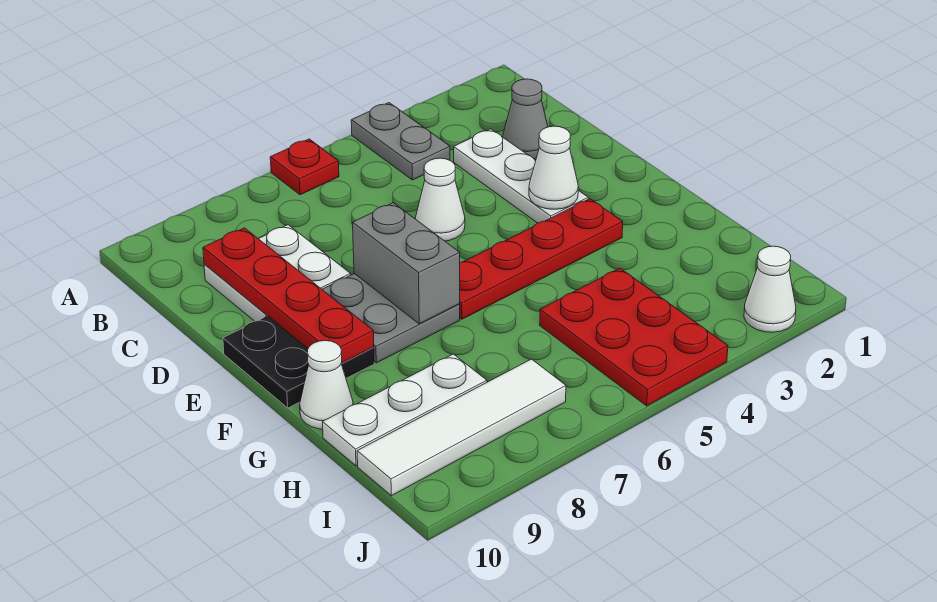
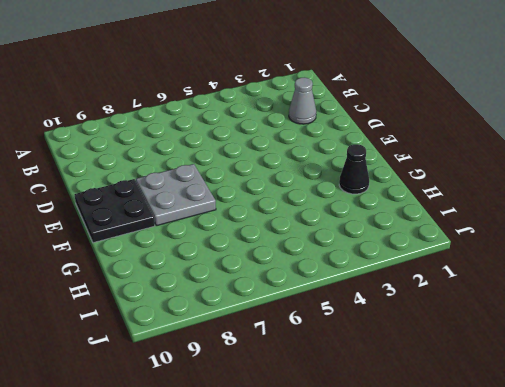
black 1x1 cone [339,144,369,194] -> none
none -> grey 1x2 plate [351,103,450,180]
none -> red 1x1 plate [270,139,339,195]
none -> white 1x3 plate [454,129,588,223]

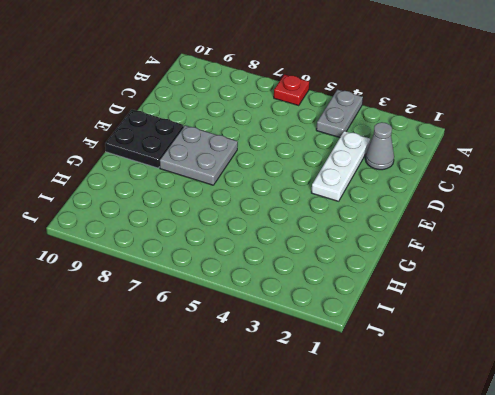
none -> white 2x2 plate [204,225,351,321]
none -> white 1x1 cone [415,158,465,241]
none -> red 1x4 plate [460,199,623,319]

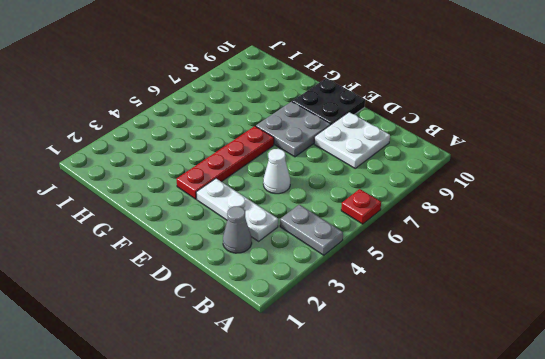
none -> white 1x1 cone [300,341,353,429]
none -> red 2x3 plate [540,268,728,406]
none -> white 1x3 plate [323,354,487,466]

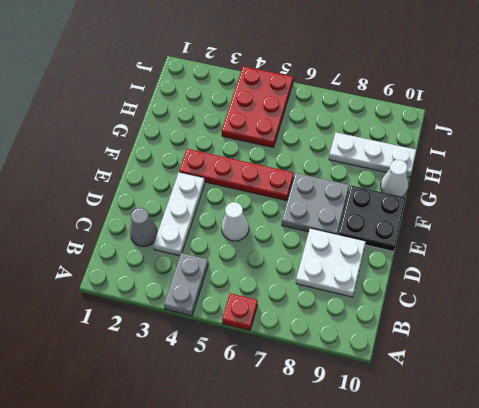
none -> white 1x4 tile [357,359,566,496]
none -> white 1x1 cone [744,246,796,332]
none -> red 1x4 plate [203,228,374,363]

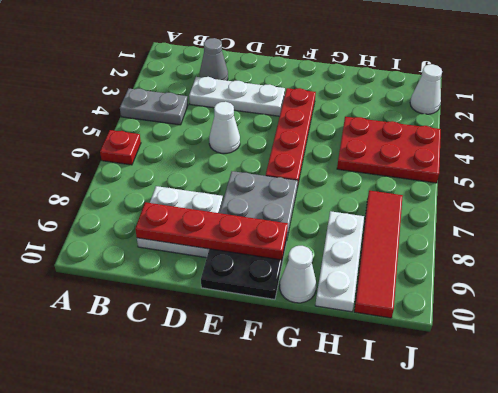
red 1x4 tile [354,190,403,318] -> white 1x4 tile [357,359,566,496]
none -> white 1x1 cone [529,126,578,209]
none -> grey 1x2 brick [353,203,460,324]

